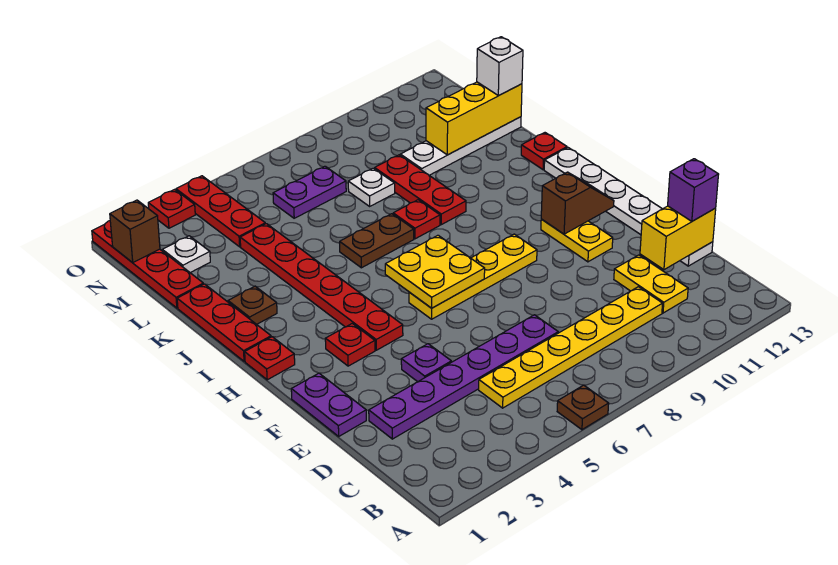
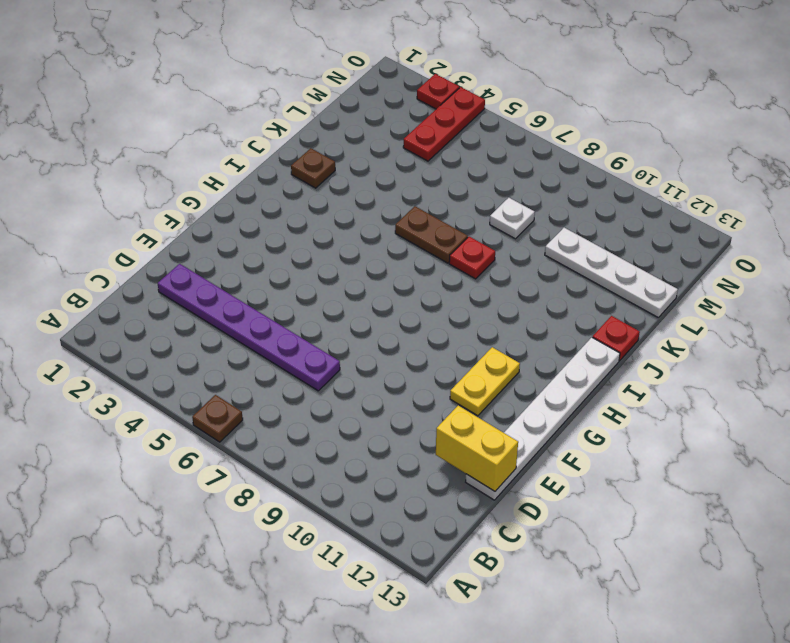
none -> yellow 1x6 plate [479,287,663,408]
none -> yellow 1x2 plate [614,255,688,313]
none -> purple 1x2 plate [291,373,366,436]
none -> purple 1x1 plate [401,344,451,382]

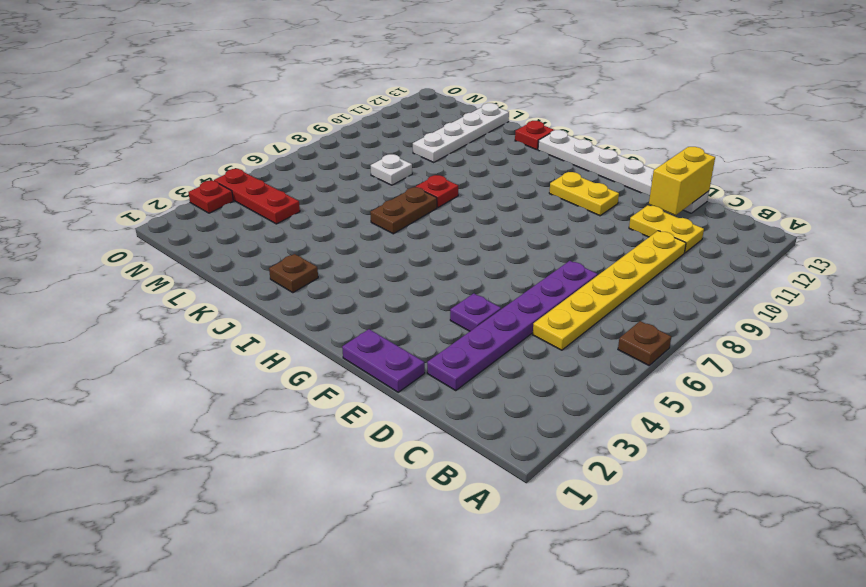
none -> red 1x1 plate [325,324,375,366]
none -> red 1x6 plate [240,224,403,350]
none -> yellow 1x4 plate [409,234,537,319]
none -> red 1x1 plate [245,337,295,380]

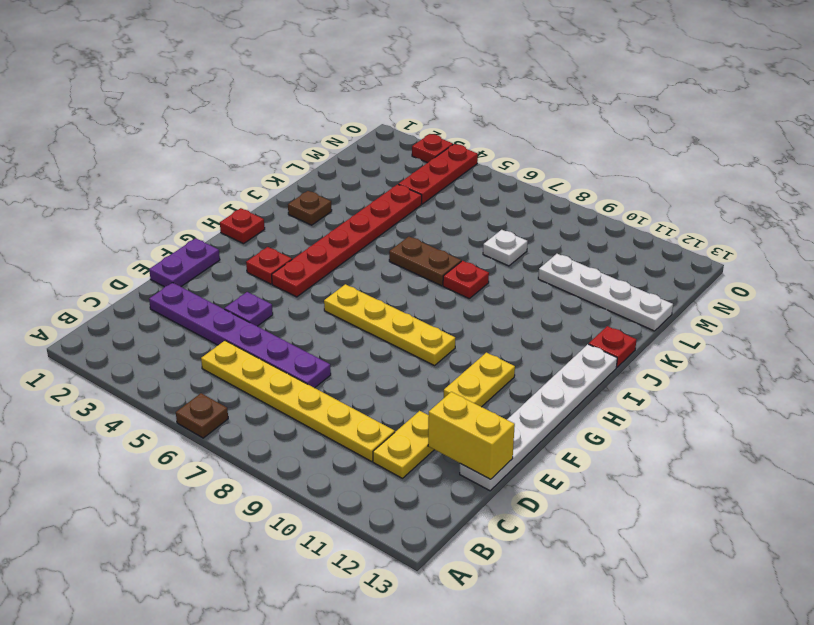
none -> red 1x3 plate [177,284,271,361]
none -> red 1x3 plate [375,155,466,225]
none -> red 1x4 plate [92,221,203,308]
none -> white 1x1 plate [162,236,210,273]

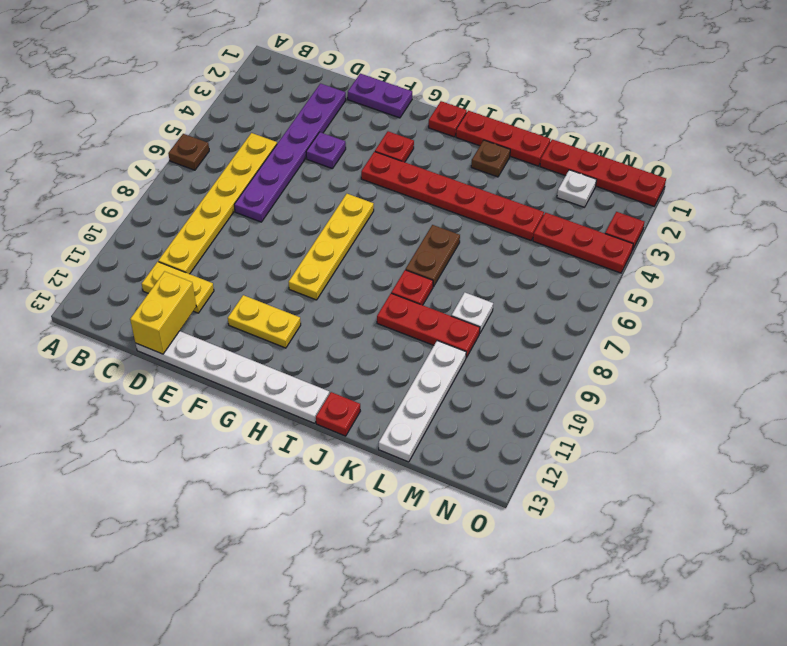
none -> purple 1x2 plate [273,166,346,218]
none -> yellow 2x2 plate [385,235,485,308]
none -> brown 1x2 slope [541,172,614,234]
none -> yellow 1x3 brick [426,82,522,155]

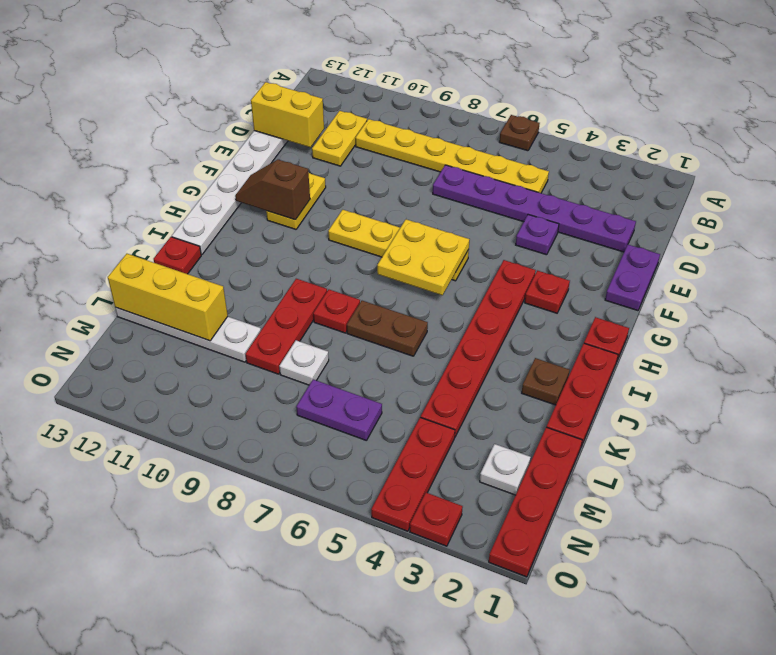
none -> brown 1x1 brick [110,200,160,263]
none -> purple 1x1 brick [668,159,719,221]
none -> white 1x1 brick [477,37,523,96]

